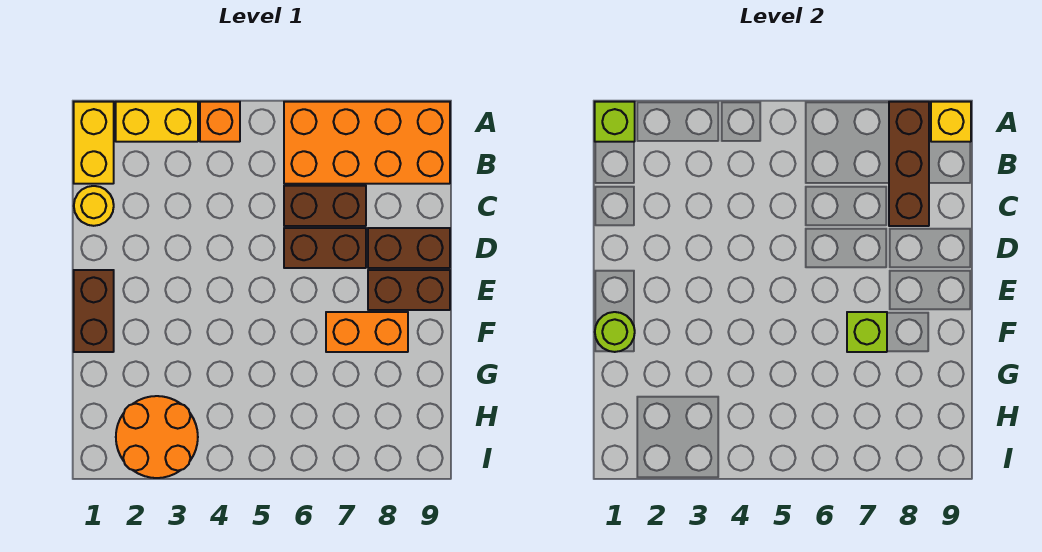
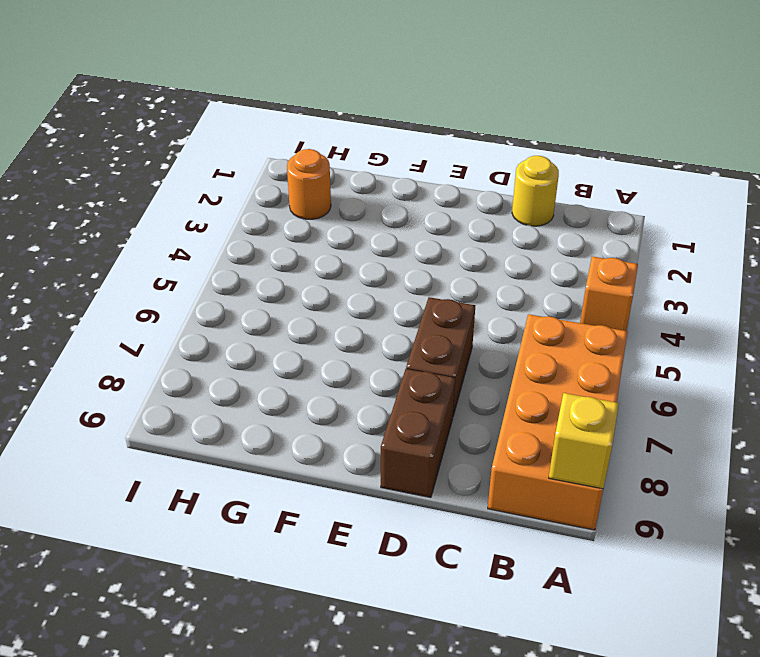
orange 1x1 round brick [287,149,331,219] -> orange 2x2 round brick [116,396,198,478]
none -> yellow 1x2 brick [74,102,114,184]
none -> yellow 1x2 brick [116,102,198,142]
none -> brown 1x2 brick [284,186,366,226]

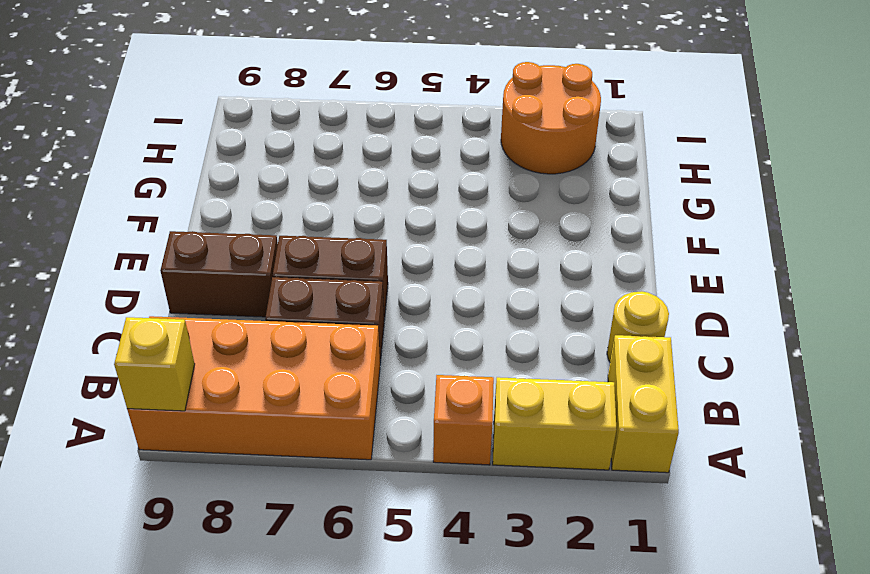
none -> brown 1x2 brick [74,270,114,352]
none -> brown 1x2 brick [368,270,450,310]
none -> orange 1x2 brick [326,312,408,352]

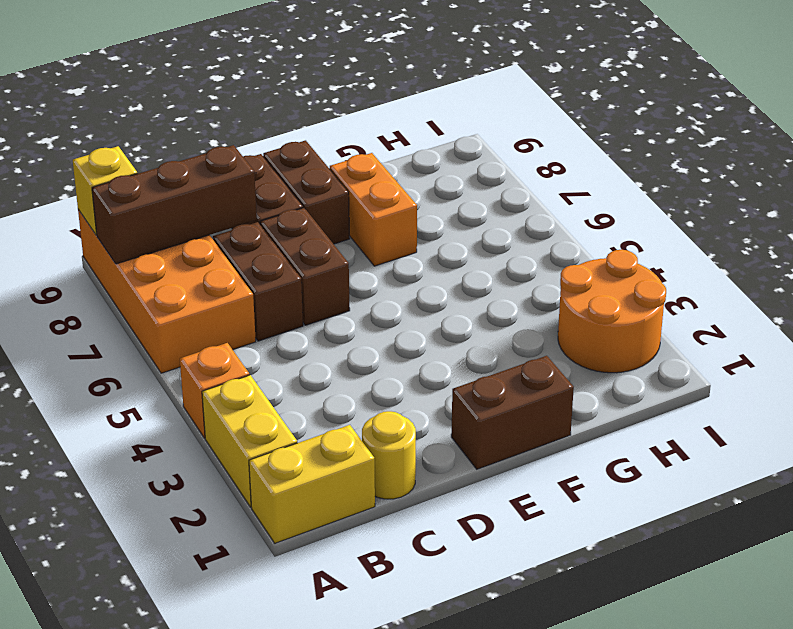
none -> lime 1x1 brick [595,102,635,142]
none -> lime 1x1 round brick [595,312,635,352]
none -> lime 1x1 brick [847,312,887,352]

